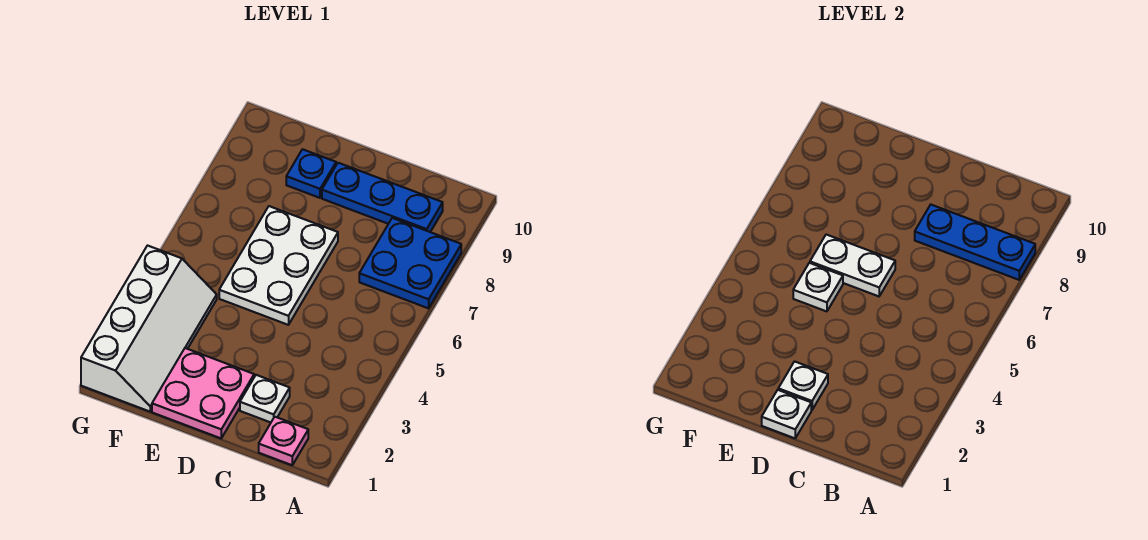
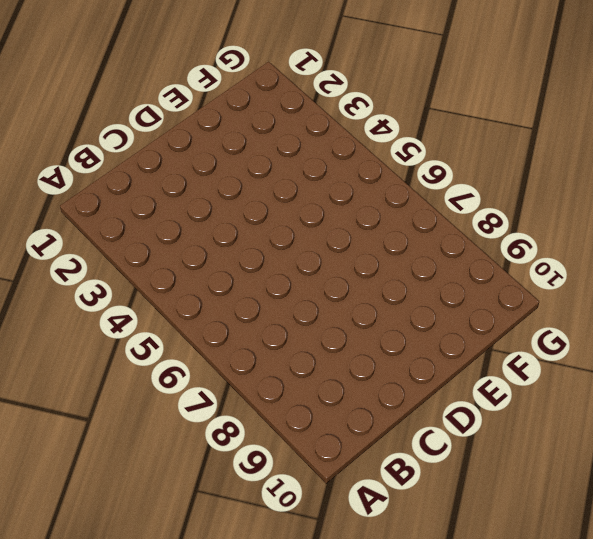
none -> blue 2x2 plate [359,218,461,308]
none -> pink 1x1 plate [259,417,308,465]
none -> blue 1x3 plate [322,163,443,232]

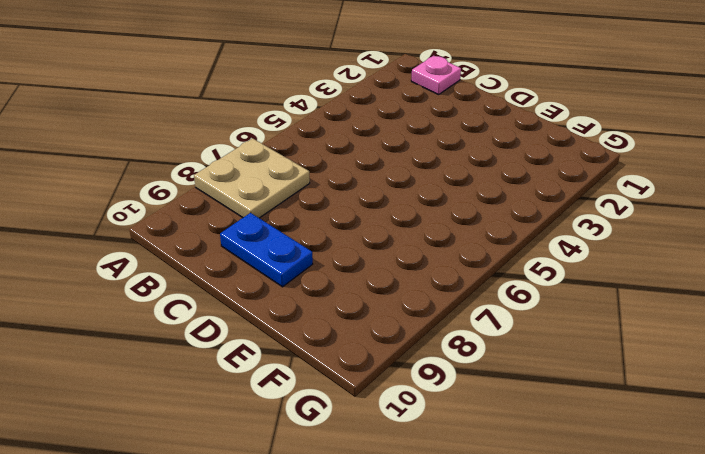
tan 2x2 plate [194,138,310,218] -> blue 2x2 plate [359,218,461,308]
blue 1x2 plate [220,213,313,287] -> blue 1x3 plate [322,163,443,232]
none -> white 1x1 plate [240,375,290,422]
none -> pink 2x2 plate [152,348,254,438]
none -> white 2x3 plate [219,206,338,325]

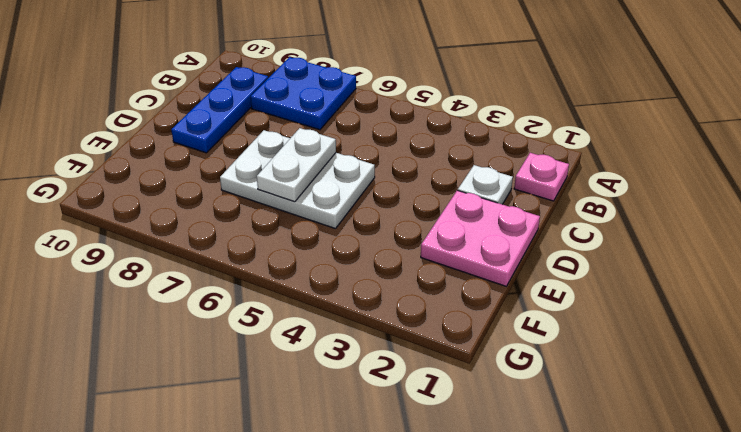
none -> blue 1x1 plate [286,149,336,198]
none -> white 2x4 slope [81,246,217,411]
none -> blue 1x3 plate [915,205,1035,280]

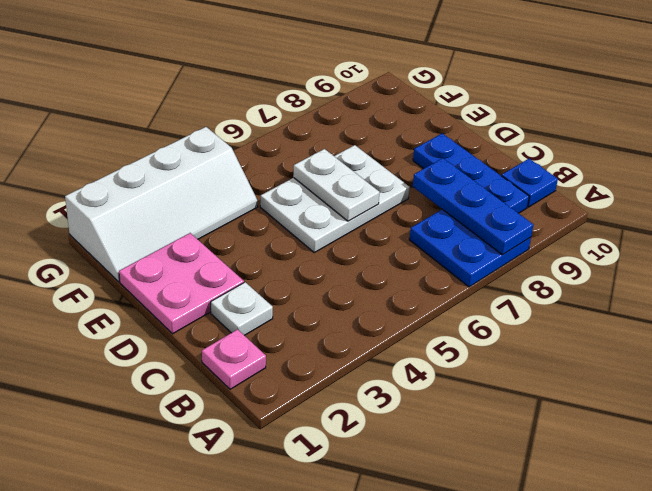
blue 1x1 plate [501,159,558,207] -> blue 1x1 plate moved to [286,149,336,198]
none -> white 1x1 plate [762,390,811,438]
none -> white 1x1 plate [778,361,828,410]
none -> white 1x1 plate [793,263,843,311]

